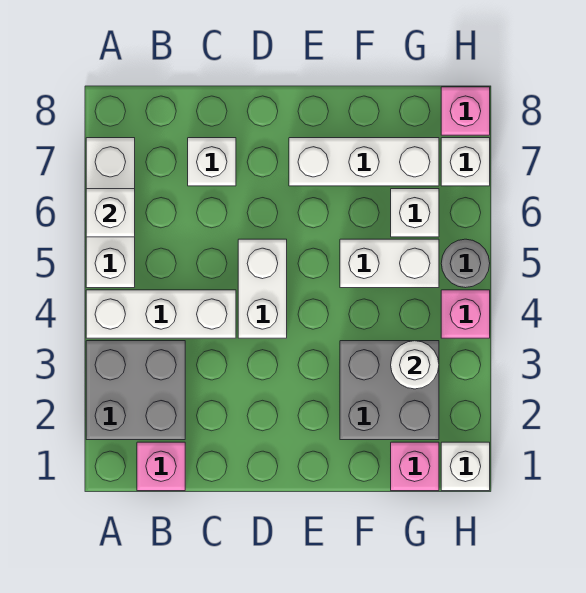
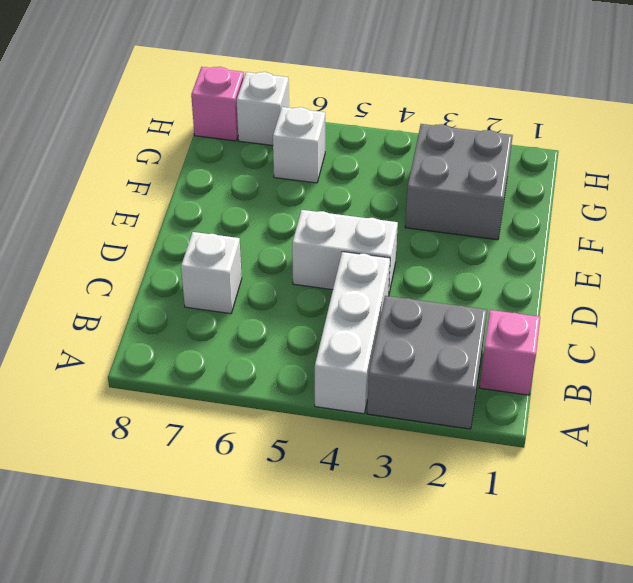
none -> white 1x3 brick [86,138,135,288]
none -> white 1x3 brick [289,138,439,186]
none -> white 1x2 brick [340,239,439,288]

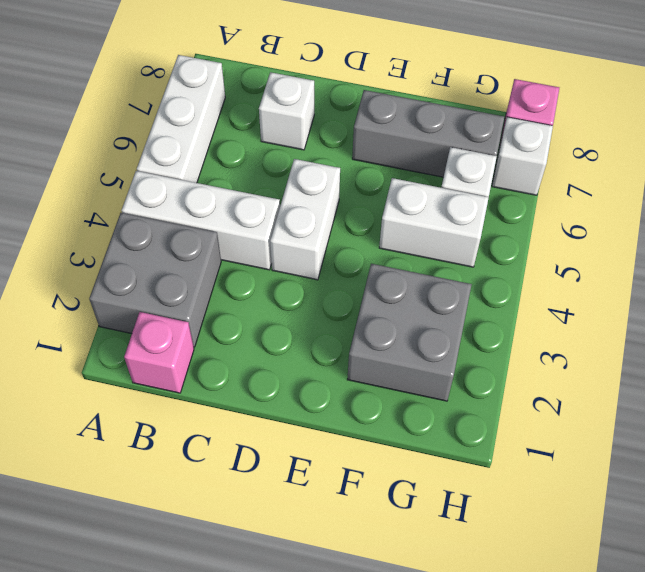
grey 1x3 brick [352,90,504,177] -> white 1x3 brick [289,138,439,186]
none -> pink 1x1 brick [391,442,439,491]
none -> white 1x1 brick [441,442,490,491]
none -> pink 1x1 brick [441,290,490,338]

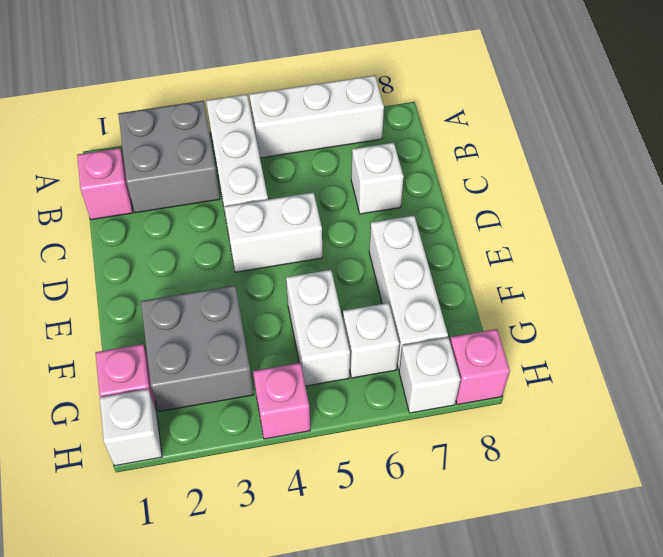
none -> grey 1x1 round brick [441,239,490,288]
none -> white 1x1 brick [86,189,135,237]
none -> white 1x1 round brick [391,341,439,389]

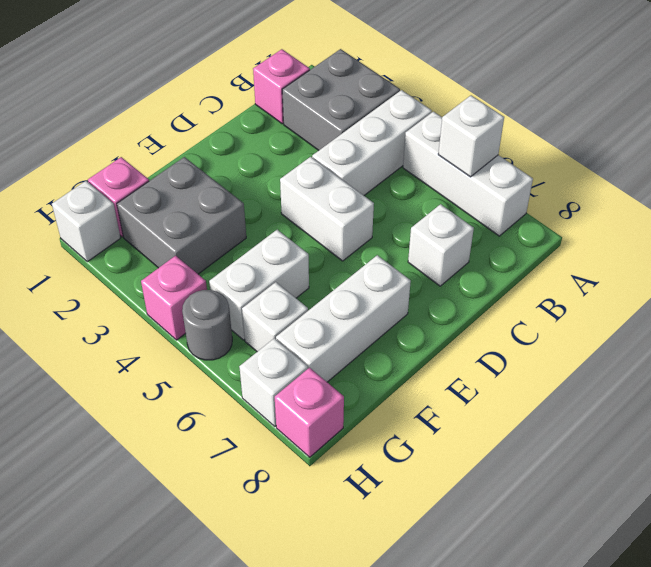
none -> white 1x1 round brick [391,341,439,389]

